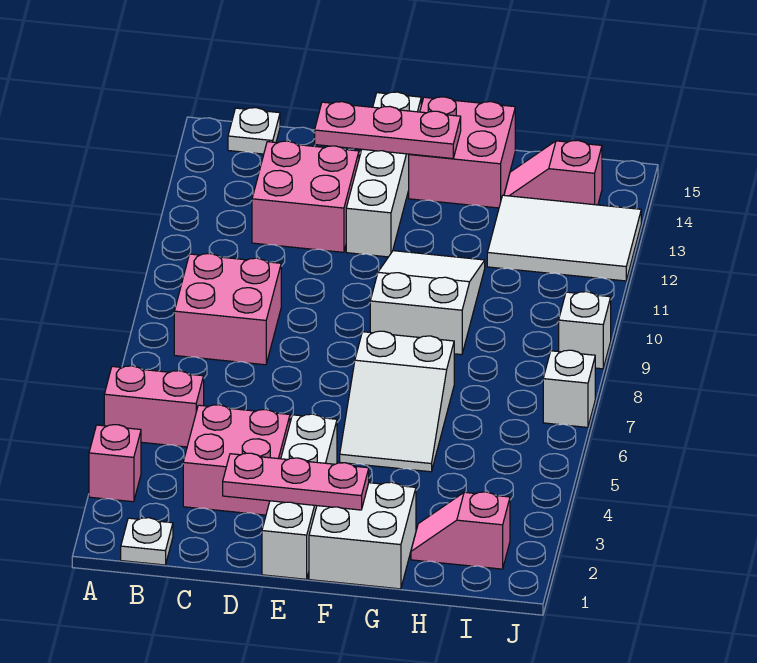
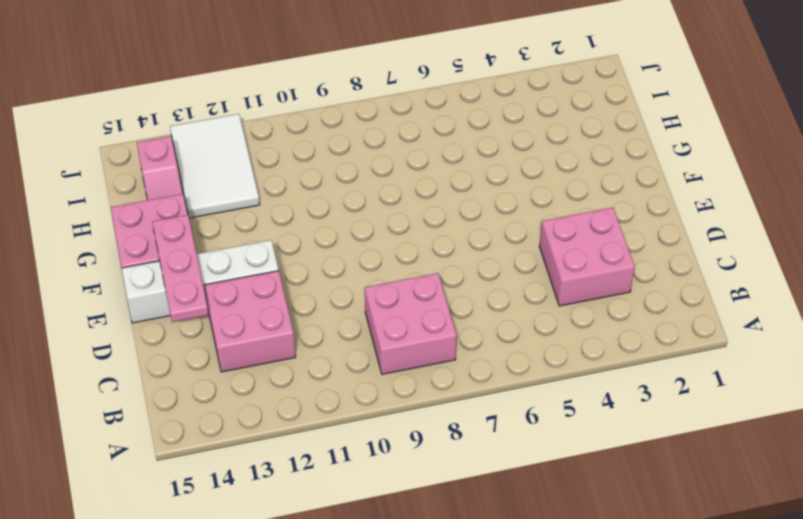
none -> pink 1x1 brick [89,425,141,502]
none -> pink 1x2 brick [104,366,204,447]
none -> white 1x1 plate [121,518,173,565]

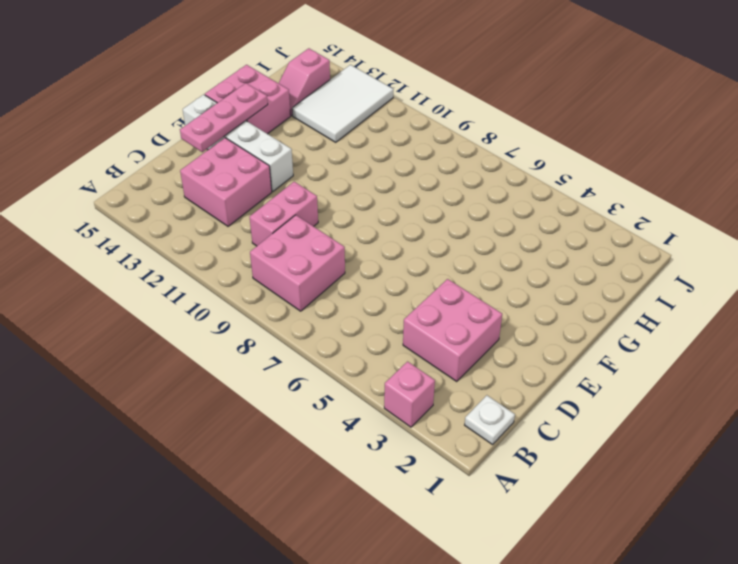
pink 1x2 brick [250,182,318,246] -> pink 1x2 brick moved to [104,366,204,447]
none -> white 1x1 plate [228,108,280,154]
none -> white 1x4 brick [262,414,337,579]
none -> white 2x2 brick [309,482,416,589]

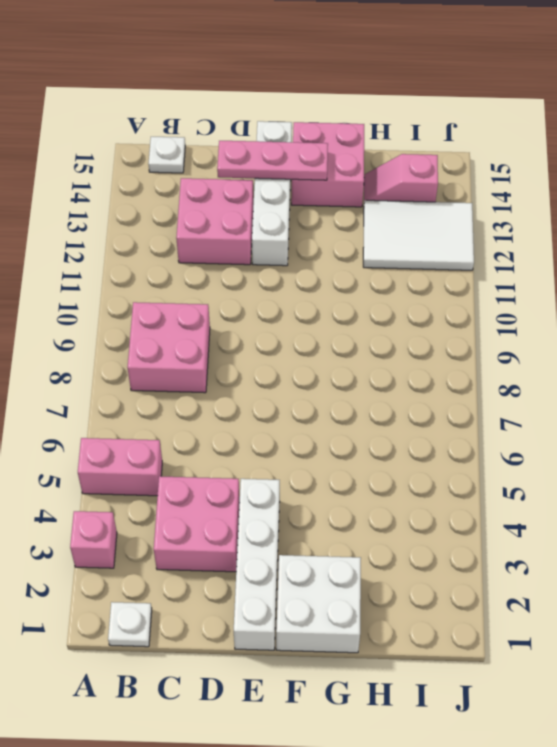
none -> white 2x3 slope [340,331,454,472]
none -> white 2x3 slope [370,251,485,355]
none -> pink 1x2 slope [411,492,510,569]

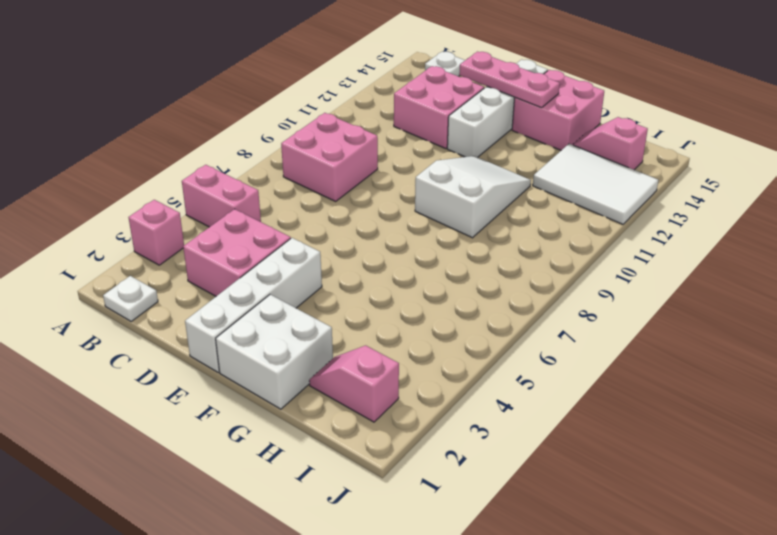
none -> white 2x3 slope [340,331,454,472]
none -> white 1x1 brick [543,350,595,427]
none -> white 1x1 brick [559,292,611,369]

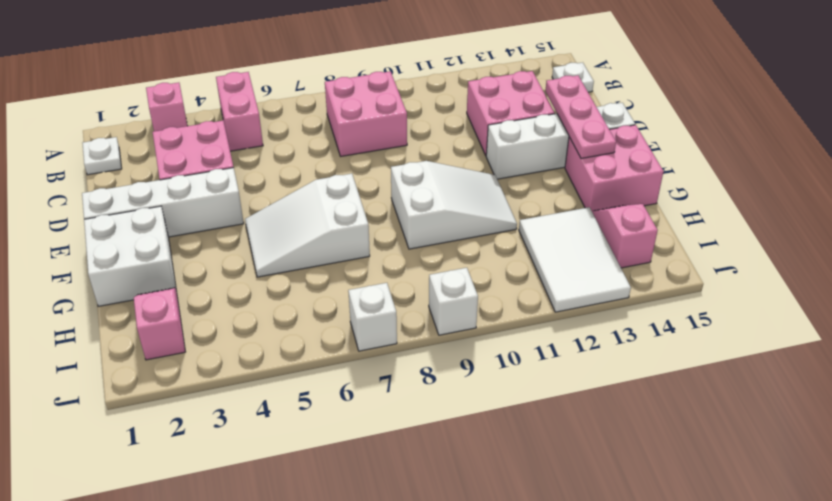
none -> pink 1x3 plate [223,453,369,510]

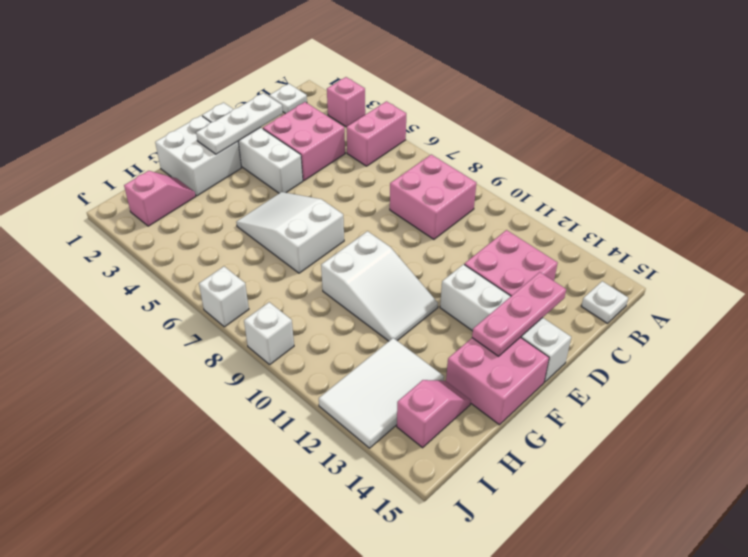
white 1x3 plate [196,93,283,154] -> pink 1x3 plate [223,453,369,510]

